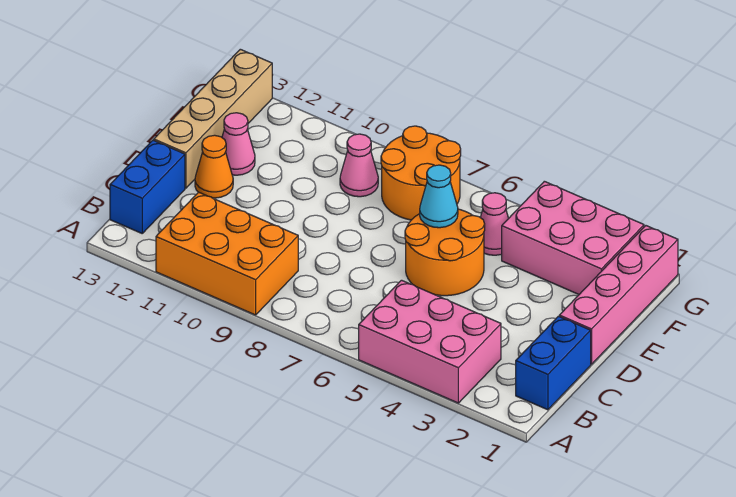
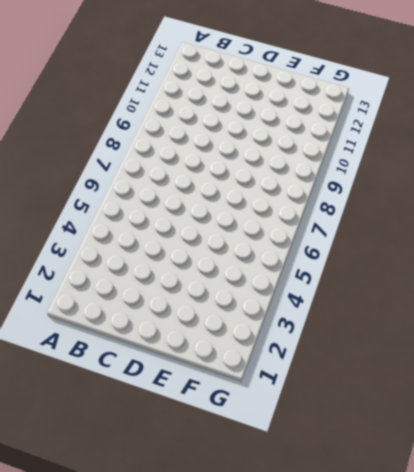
none -> pink 2x3 brick [359,280,501,403]
none -> orange 2x3 brick [156,192,298,315]
none -> blue 1x2 brick [516,316,591,410]

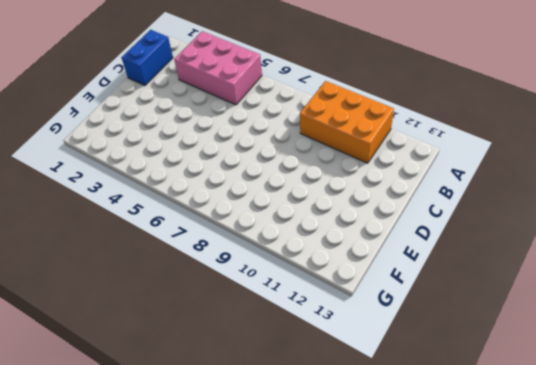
none -> blue 1x2 brick [110,140,185,233]
none -> pink 1x4 brick [559,226,678,364]
none -> orange 2x2 round brick [405,209,485,296]

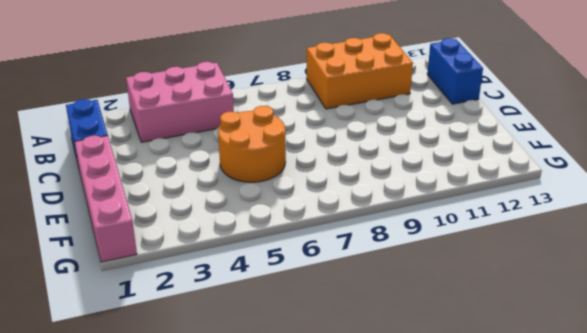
none -> orange 1x1 cone [195,135,233,198]
none -> tan 1x4 brick [154,49,272,188]
none -> pink 1x1 cone [222,113,255,175]

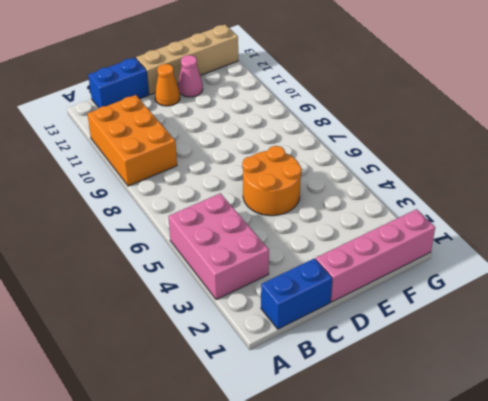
none -> pink 2x3 brick [502,181,644,294]
none -> pink 1x1 cone [480,193,509,255]
none -> orange 2x2 round brick [381,126,461,220]

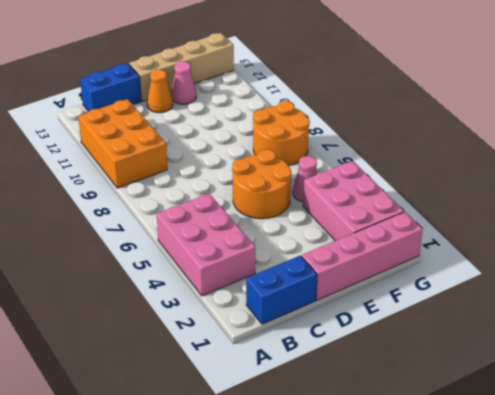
none -> pink 1x1 cone [340,134,378,197]
none -> cyan 1x1 cone [420,165,458,228]

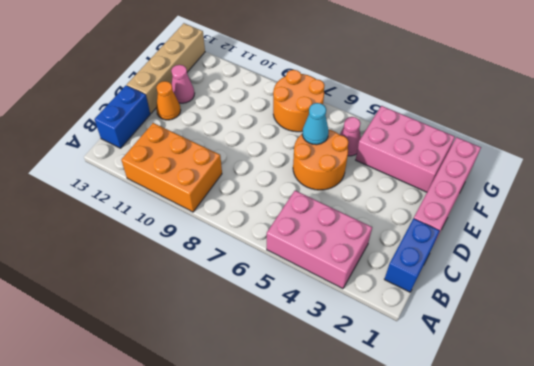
none -> pink 1x1 cone [340,134,378,197]

